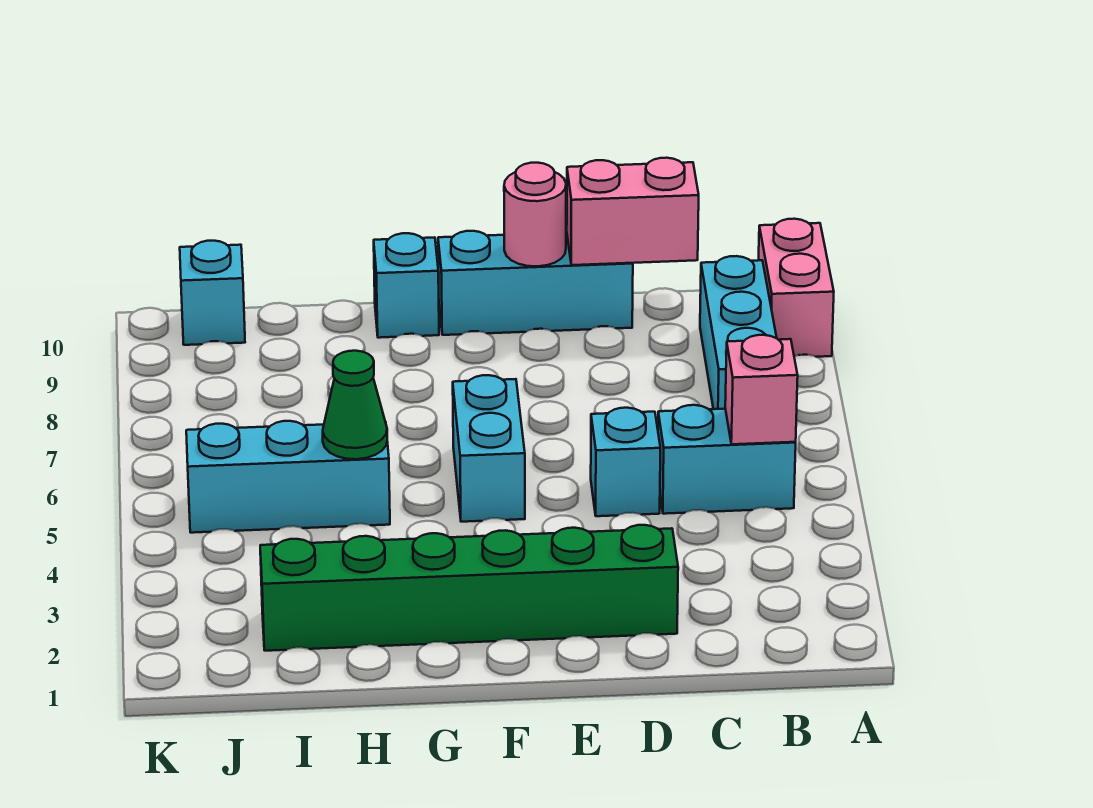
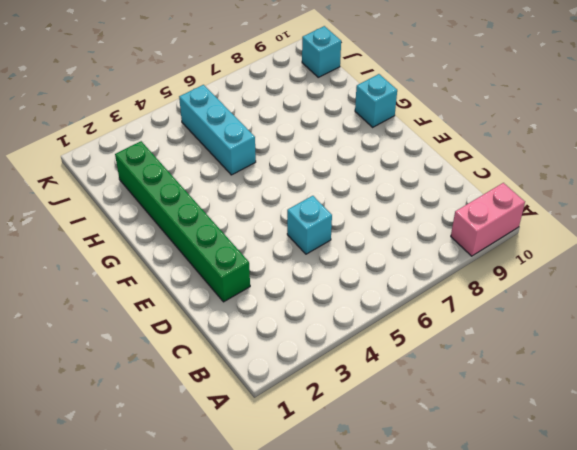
none -> cyan 1x2 brick [658,405,796,514]
none -> cyan 1x3 brick [700,256,777,409]
none -> cyan 1x3 brick [438,231,633,335]

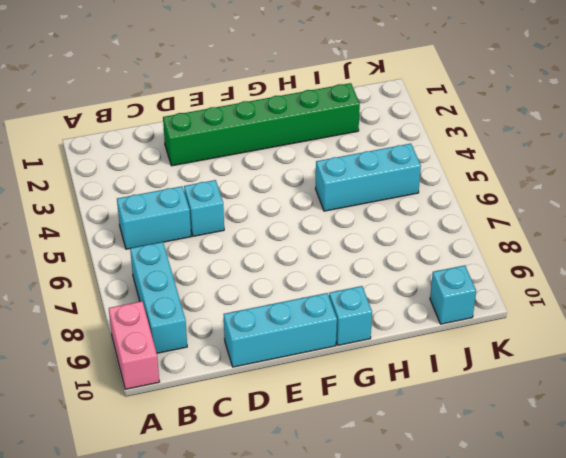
none -> cyan 1x2 brick [453,375,525,522]
none -> pink 1x1 brick [725,335,798,444]
none -> pink 1x2 brick [567,158,699,265]

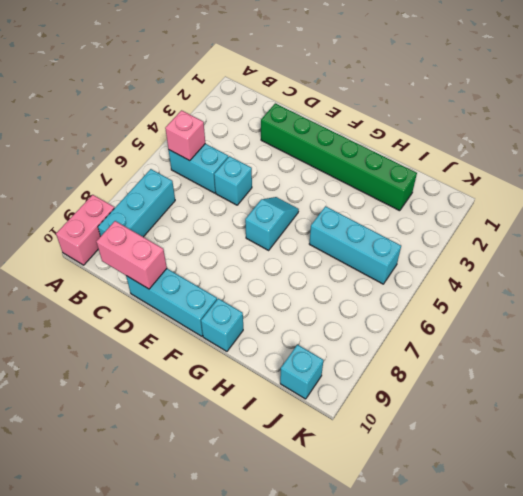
cyan 1x2 slope [245,197,299,250] -> cyan 1x2 brick [453,375,525,522]
none -> pink 1x1 round brick [504,163,566,266]
none -> green 1x1 cone [323,351,387,459]

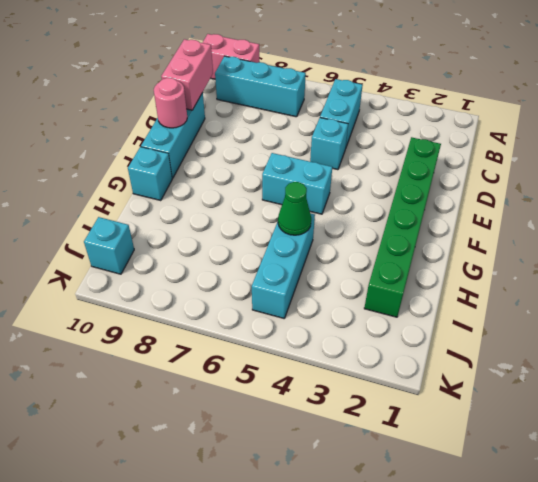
none -> pink 1x1 brick [725,335,798,444]

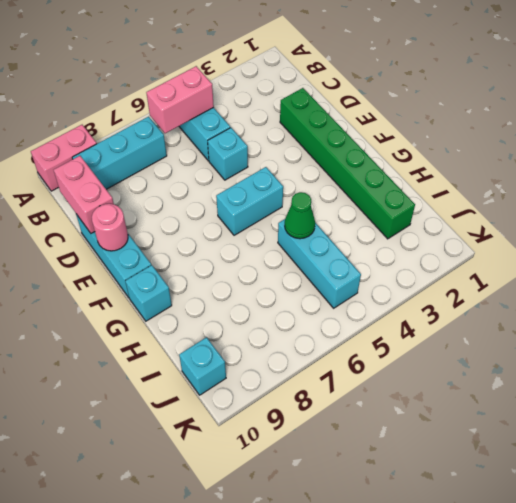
pink 1x2 brick [146,66,214,133] -> pink 1x1 brick [725,335,798,444]

